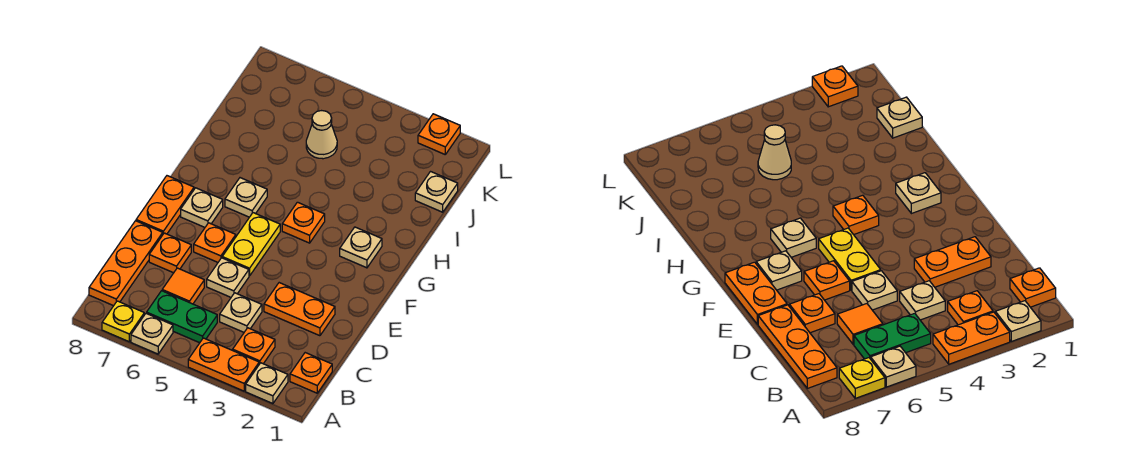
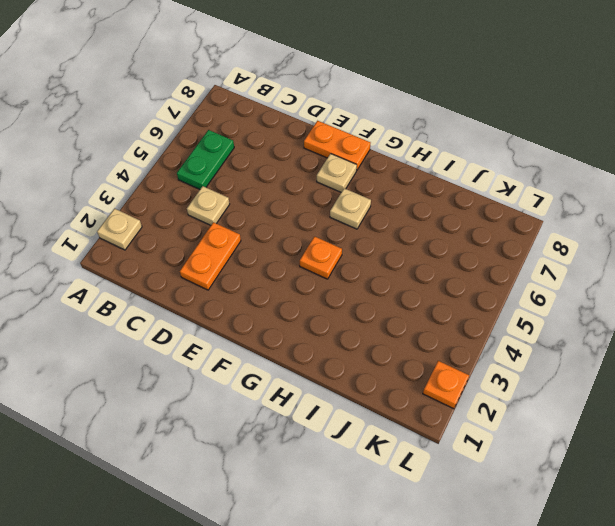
none -> orange 1x2 plate [188,338,259,391]
none -> tan 1x1 plate [131,313,173,354]
none -> yellow 1x1 plate [102,301,144,342]

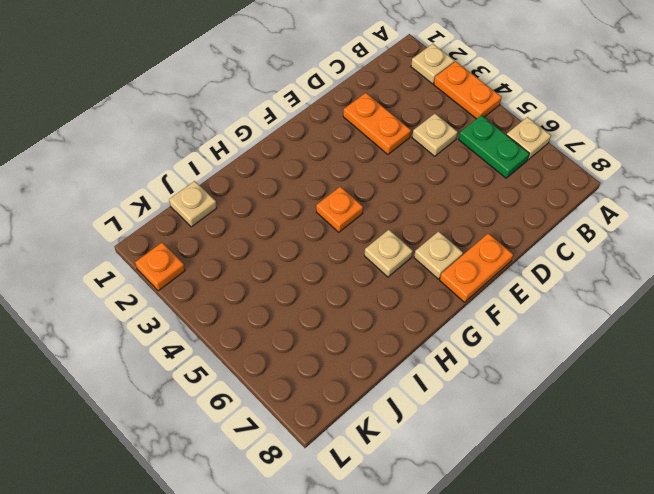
none -> yellow 1x1 plate [102,301,144,342]
none -> orange 1x1 plate [290,353,332,393]
none -> orange 1x1 plate [233,328,275,364]

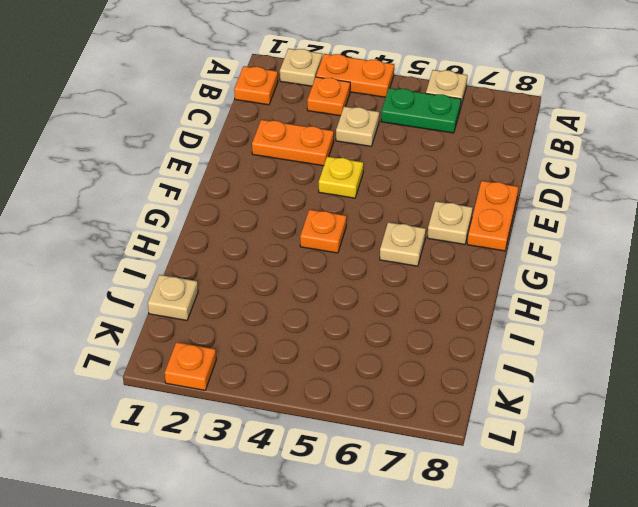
yellow 1x1 plate [319,157,363,198] -> yellow 1x1 plate moved to [102,301,144,342]
none -> orange 1x3 plate [89,221,163,306]
none -> orange 1x1 tile [162,268,204,304]
none -> tan 1x1 plate [207,258,249,297]

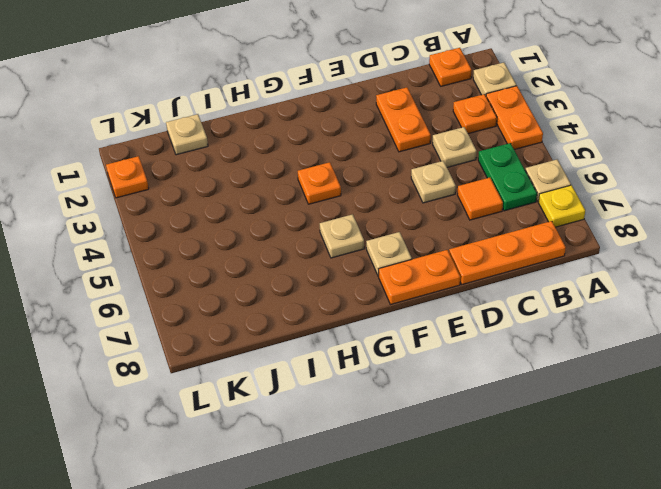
none -> orange 1x1 plate [149,233,191,273]
none -> yellow 1x2 plate [222,213,280,276]
none -> orange 1x1 plate [194,223,236,262]

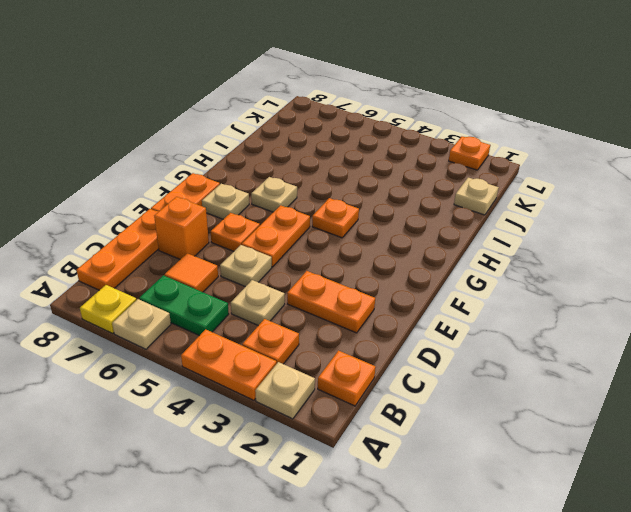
orange 1x1 brick [154,197,209,259] -> orange 1x1 plate [149,233,191,273]
orange 1x2 plate [242,205,310,267] -> yellow 1x2 plate [222,213,280,276]
none -> tan 1x1 plate [340,227,382,268]
none -> tan 1x1 cone [306,111,337,159]

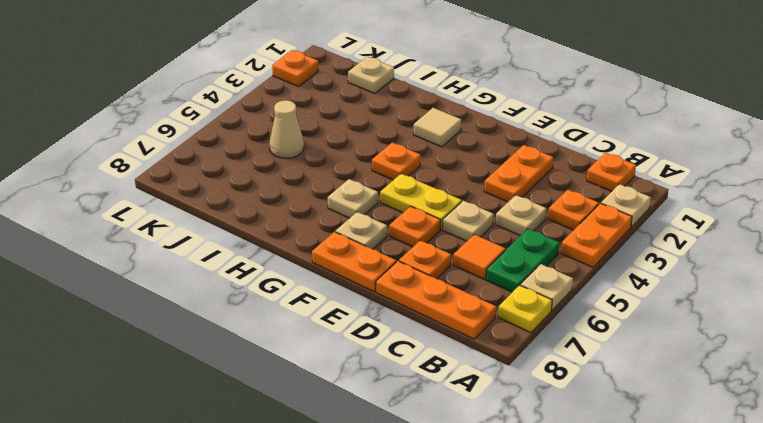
tan 1x1 tile [414,108,461,147] -> tan 1x1 plate [340,227,382,268]

